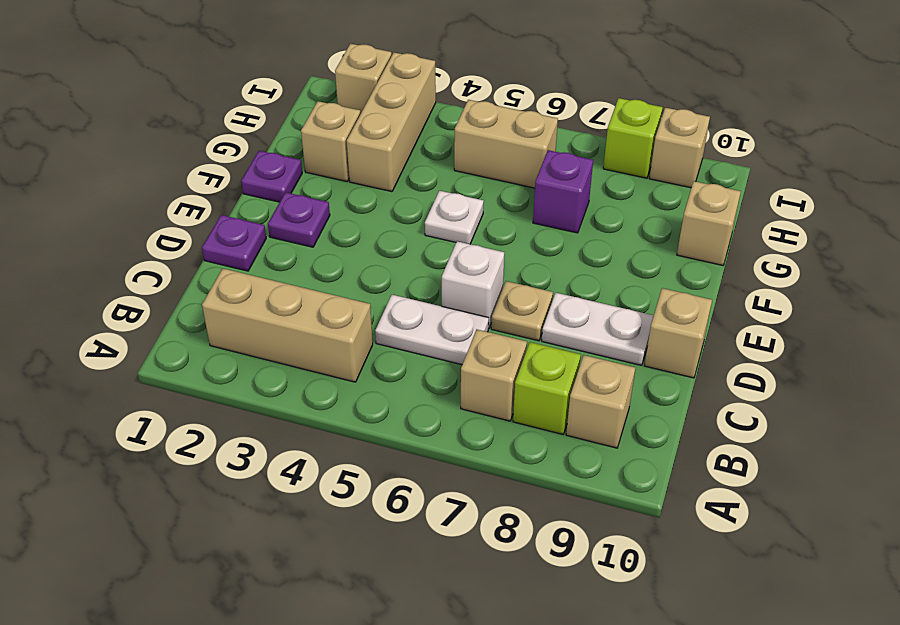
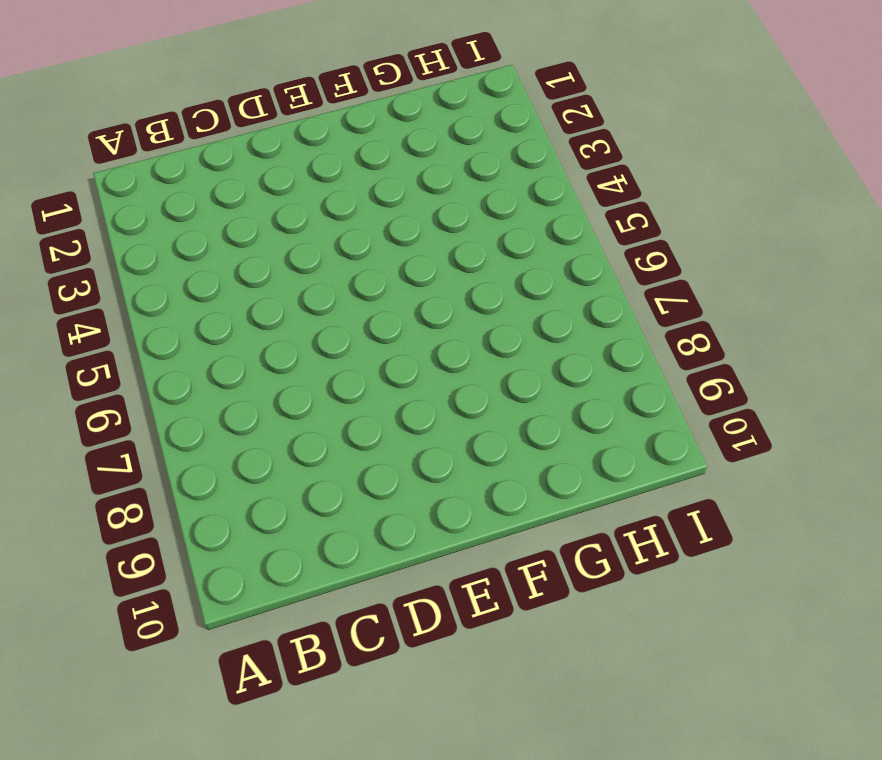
none -> tan 1x3 brick [202,268,373,382]
none -> tan 1x1 brick [461,330,527,421]
none -> lime 1x1 brick [513,342,581,434]

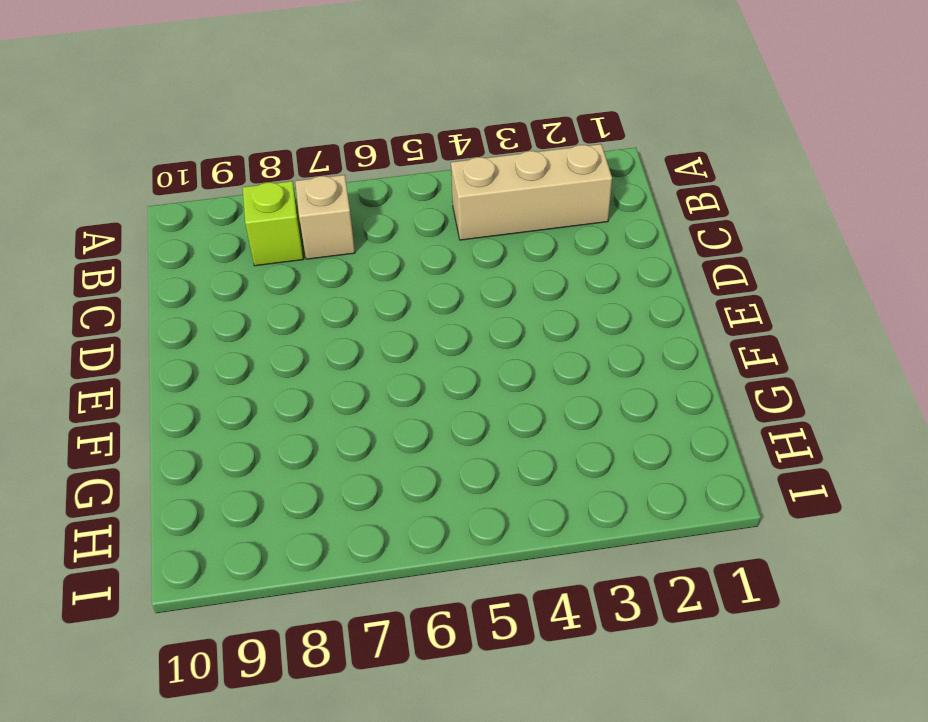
none -> tan 1x1 brick [566,355,635,448]
none -> white 1x2 plate [375,295,489,365]
none -> purple 1x1 plate [202,215,266,271]

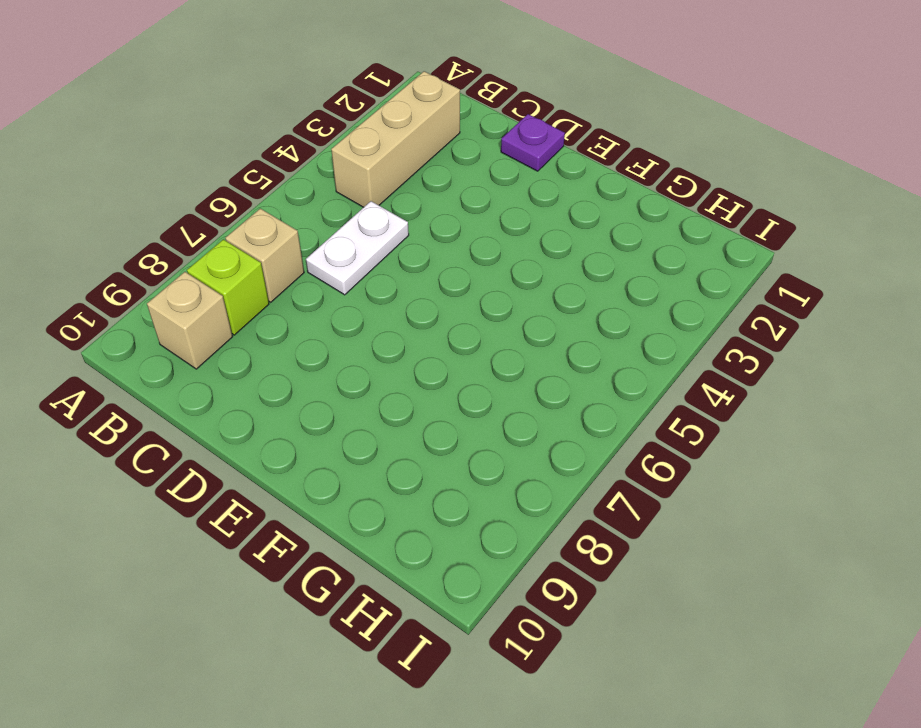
none -> white 1x1 brick [442,241,504,329]
none -> tan 1x1 plate [491,281,553,341]
none -> white 1x2 plate [542,293,654,365]

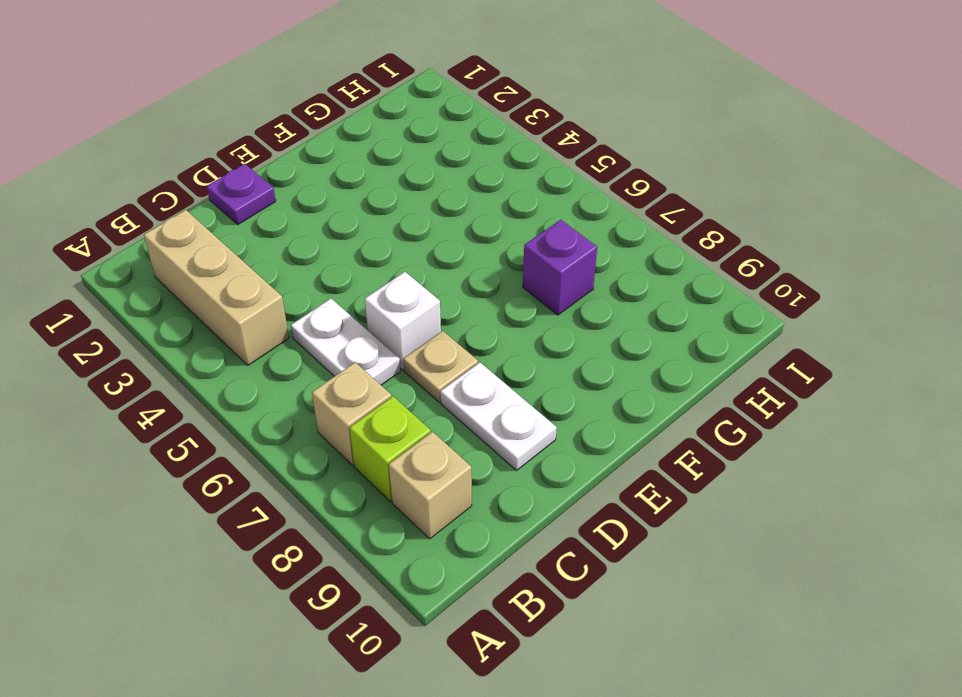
none -> tan 1x1 brick [644,288,712,378]
none -> purple 1x1 plate [268,192,330,247]
none -> purple 1x1 plate [241,151,302,202]

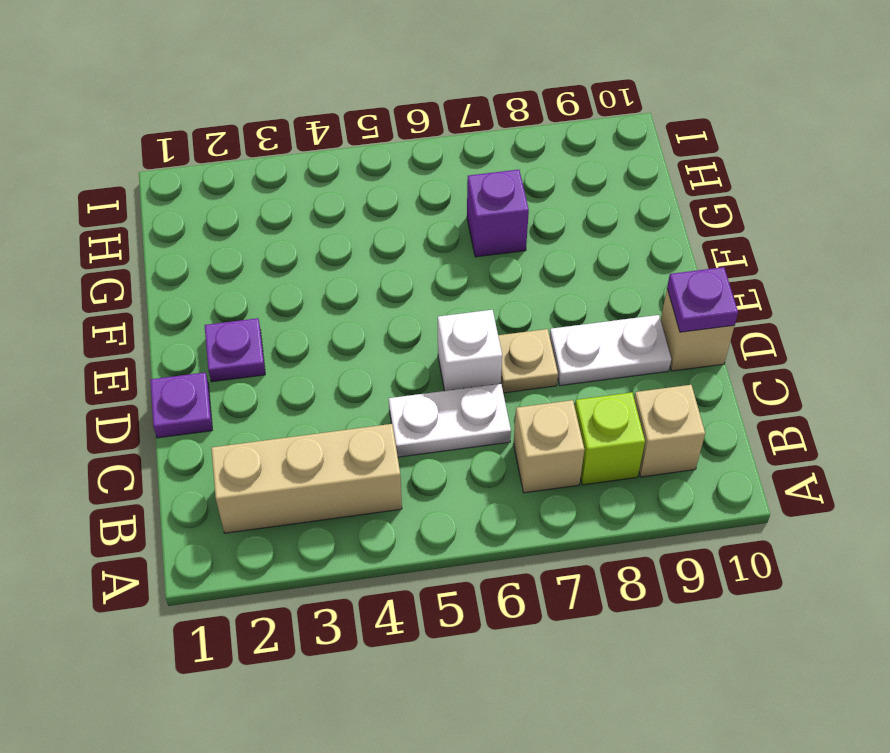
purple 1x1 plate [667,267,738,332] -> purple 1x1 plate moved to [241,151,302,202]
none -> white 1x1 plate [425,191,484,244]
none -> tan 1x1 brick [301,101,360,181]
none -> tan 1x3 brick [347,53,436,192]

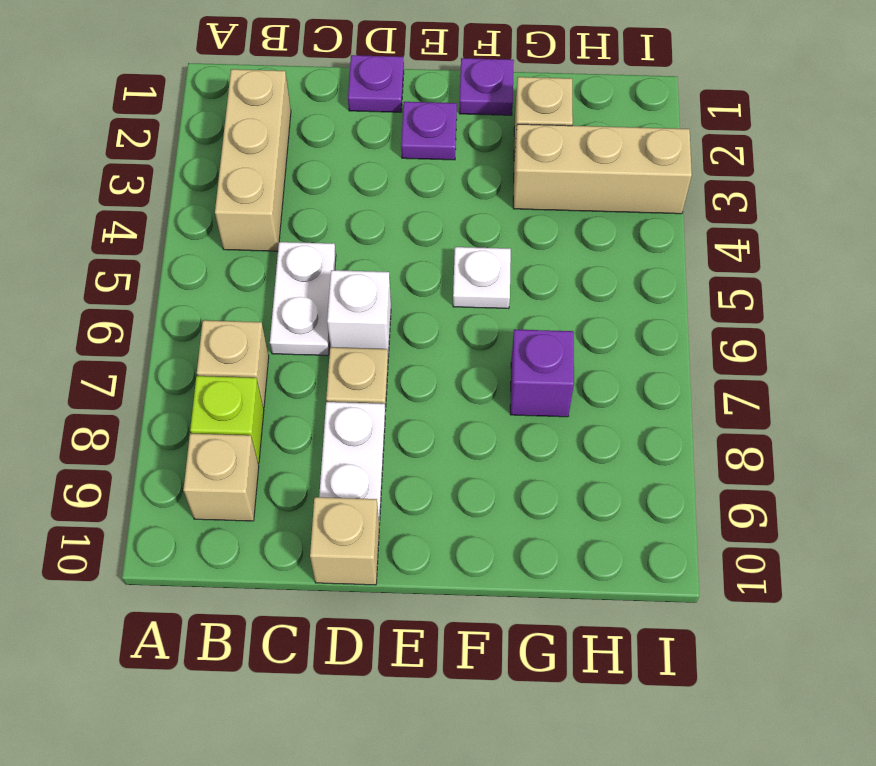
none -> tan 1x1 brick [677,181,741,265]
none -> tan 1x2 brick [454,100,558,188]
none -> tan 1x1 brick [335,44,392,114]

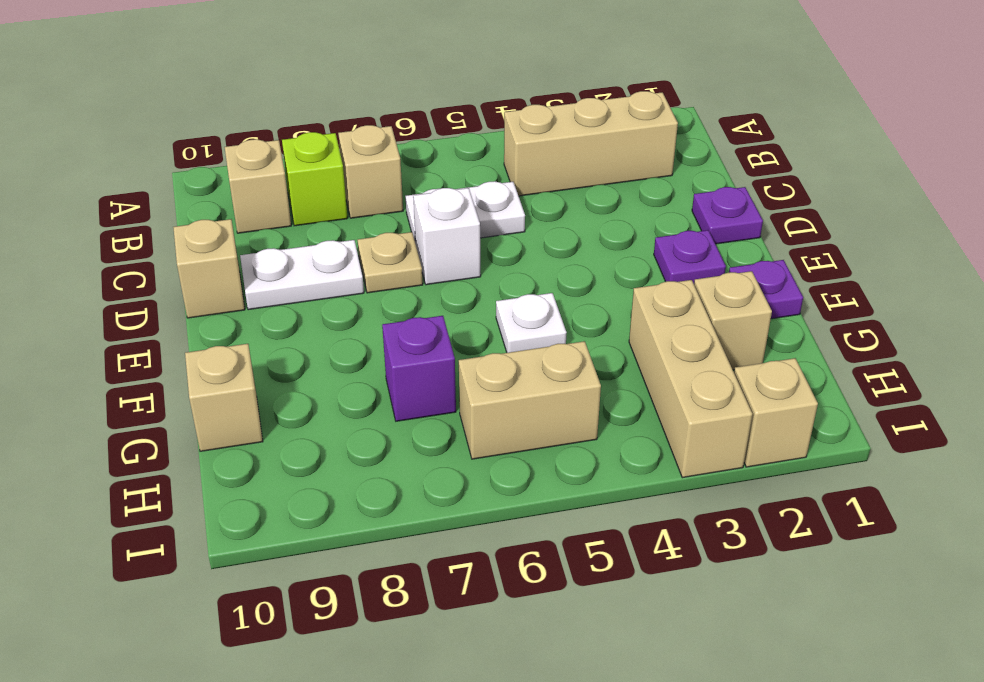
none -> lime 1x1 brick [603,98,663,178]
none -> tan 1x1 brick [649,108,710,188]

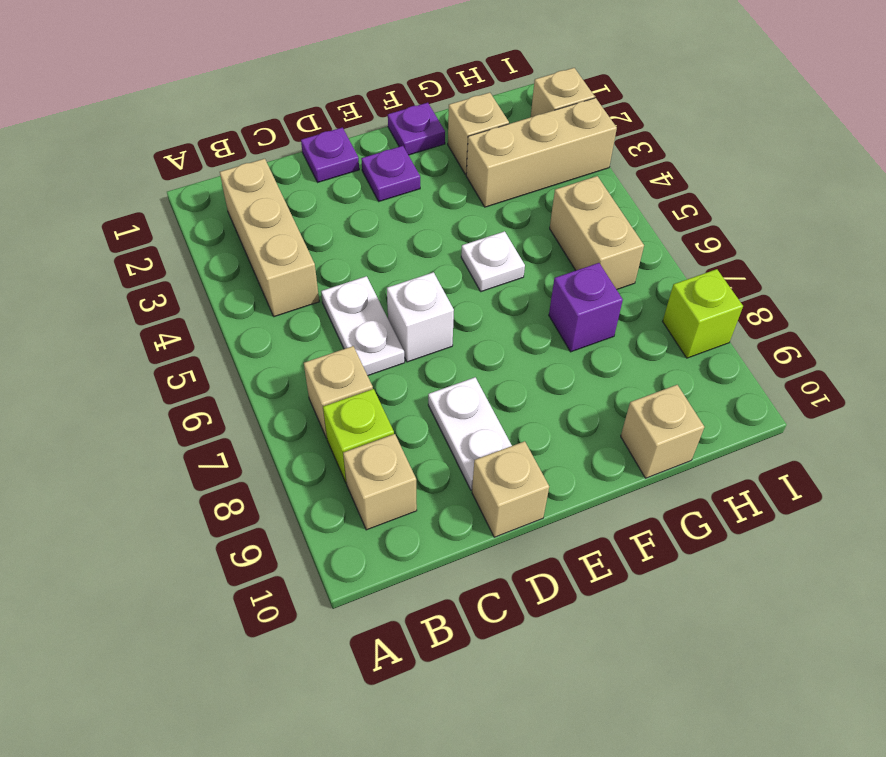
none -> tan 1x1 plate [491,281,553,341]
none -> tan 1x1 brick [649,108,710,188]

